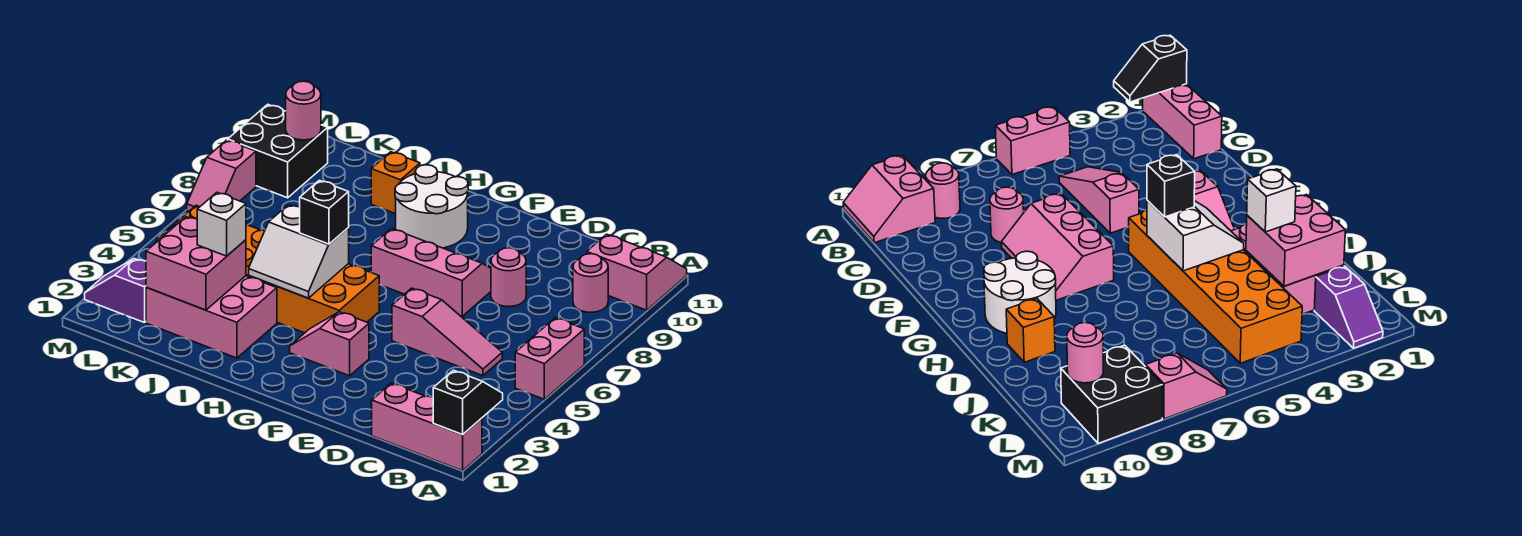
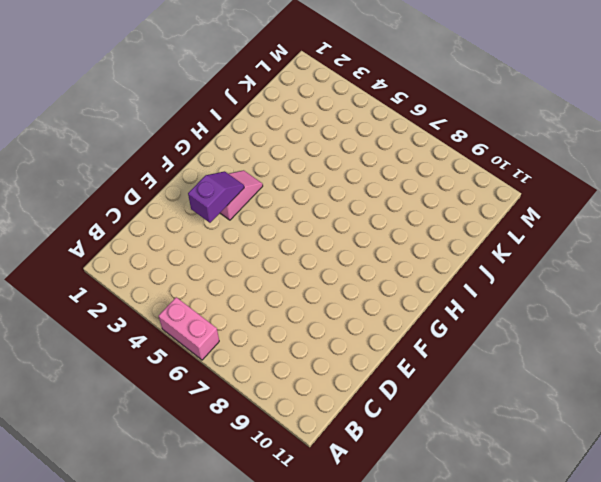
purple 1x2 slope [188,171,244,223] -> purple 1x2 slope moved to [85,259,146,323]
none -> pink 1x3 brick [372,383,482,471]
none -> pink 2x2 slope [587,234,687,310]
none -> pink 1x1 round brick [573,254,608,312]

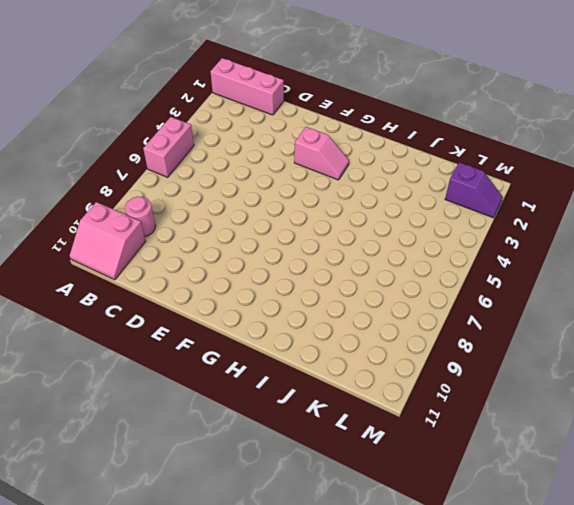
none -> pink 1x3 slope [392,288,502,376]
none -> pink 1x1 round brick [491,248,526,307]
none -> pink 2x3 slope [371,229,491,316]

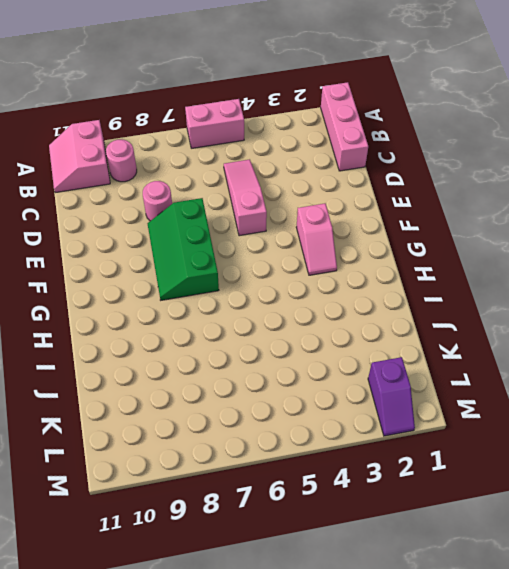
green 2x3 slope [147,198,219,300] -> pink 2x3 slope [371,229,491,316]
none -> orange 2x6 brick [156,205,379,333]
none -> white 2x2 round brick [395,165,468,248]
none -> pink 2x3 brick [146,276,277,358]

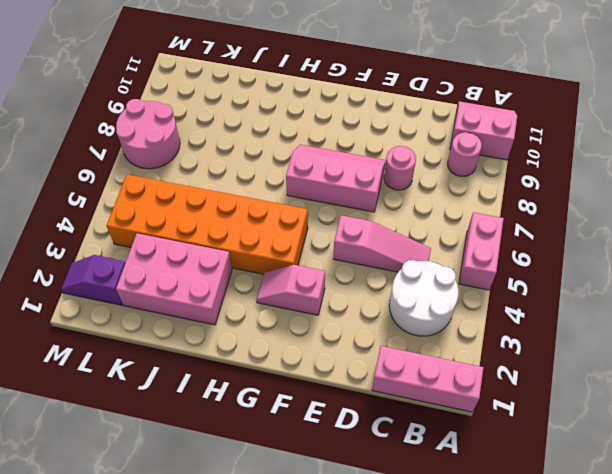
white 2x2 round brick [389,260,459,336] -> white 2x2 round brick moved to [395,165,468,248]
pink 2x2 round brick [116,99,180,169] -> pink 1x2 slope [187,140,256,211]
none -> orange 1x1 brick [371,152,420,214]
none -> black 2x2 brick [228,104,328,198]
none -> black 1x2 slope [433,370,503,434]

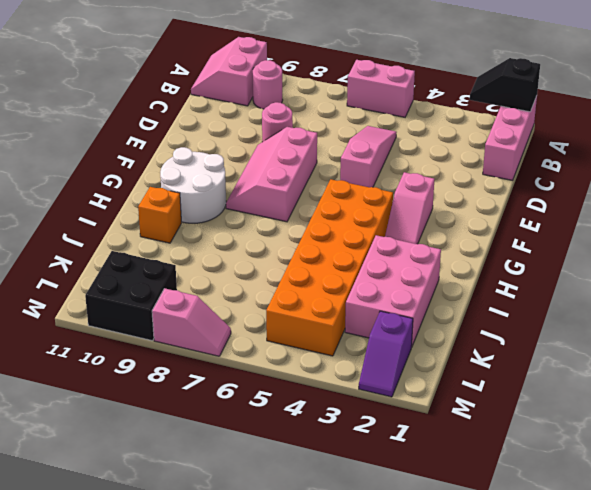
none -> white 2x2 slope [249,205,349,298]
none -> pink 2x2 brick [146,217,246,310]
none -> pink 1x1 round brick [286,81,321,140]

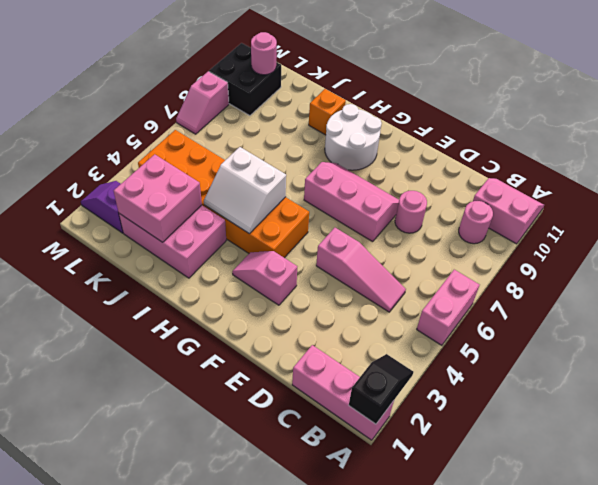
none -> black 1x1 brick [300,180,349,244]
none -> white 1x1 brick [197,192,246,256]

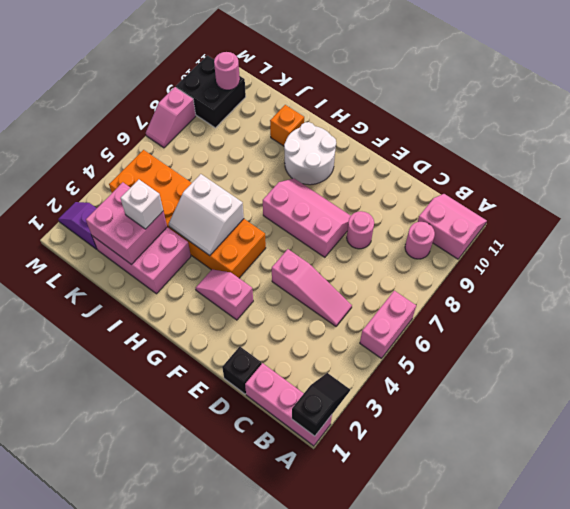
black 1x1 brick [222,346,261,394] -> black 1x1 brick moved to [300,180,349,244]

